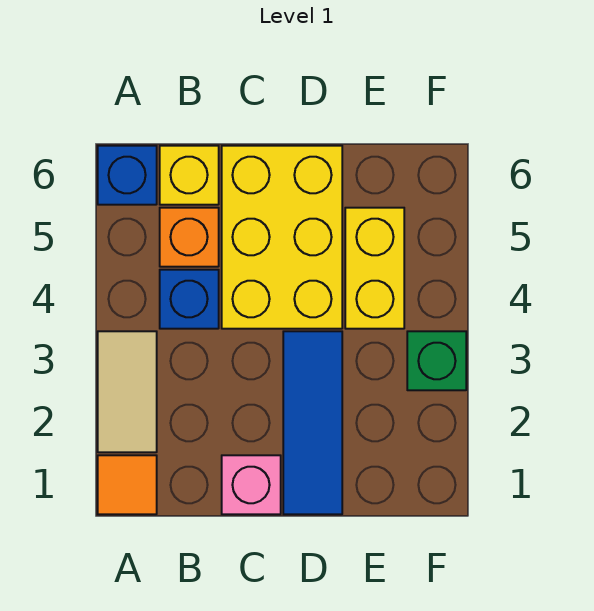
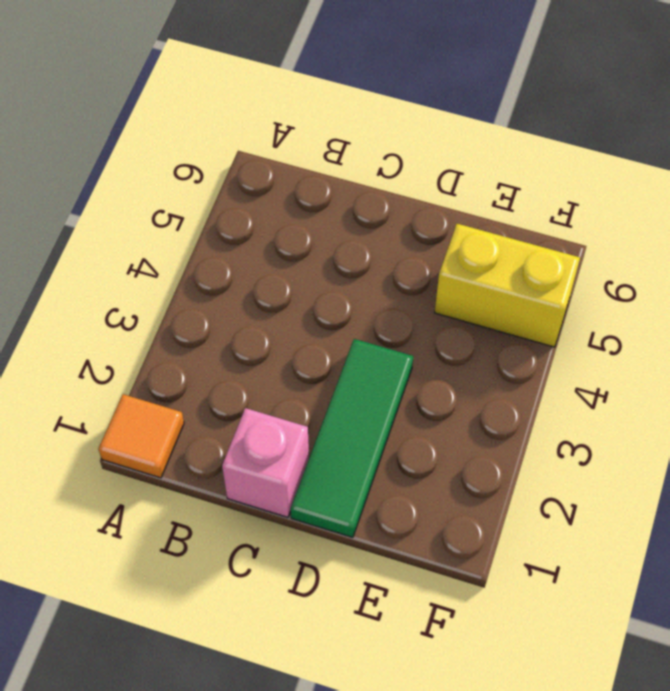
green 1x3 tile [291,339,413,538] -> blue 1x3 tile [283,331,342,514]
yellow 1x2 brick [435,224,580,347] -> yellow 1x2 brick turned to [345,208,404,329]
none -> tan 1x2 tile [98,331,157,452]
none -> blue 1x1 brick [98,146,157,205]

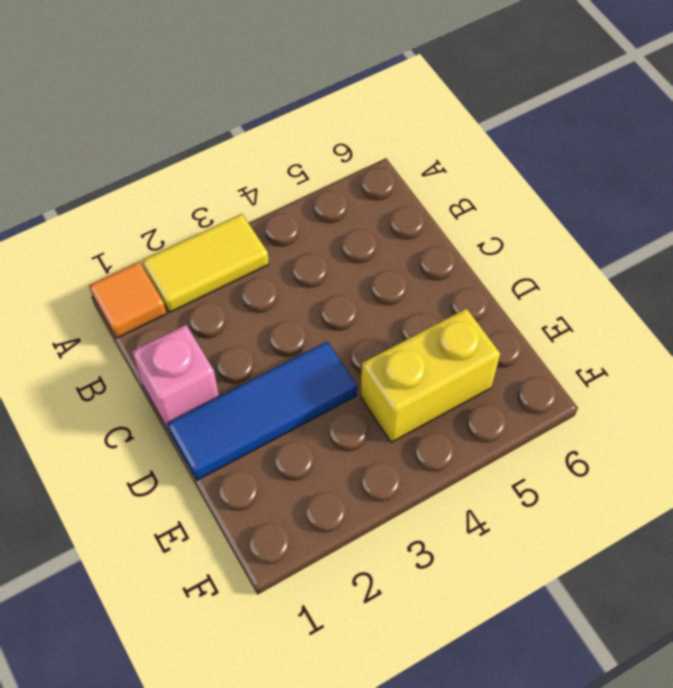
yellow 1x2 tile [142,214,269,313] -> tan 1x2 tile [98,331,157,452]
none -> blue 1x1 brick [98,146,157,205]
none -> blue 1x1 brick [160,270,219,329]

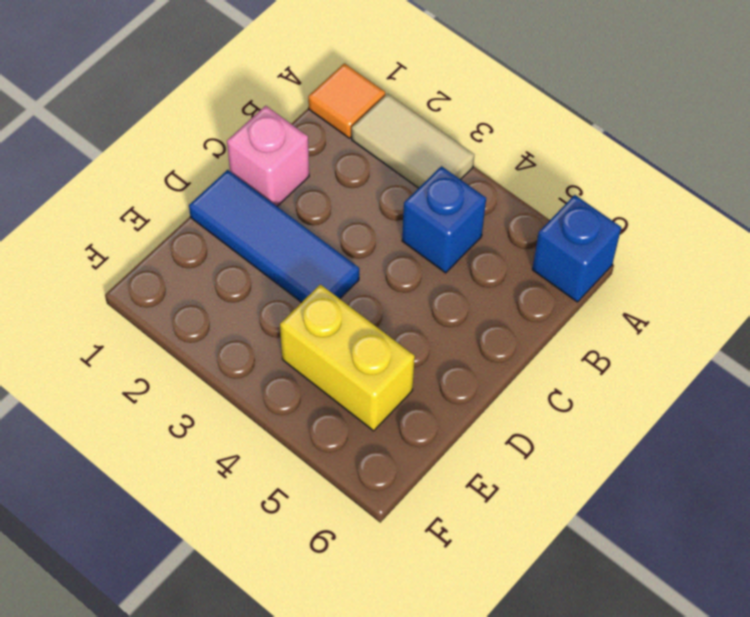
none -> orange 1x1 brick [160,208,219,267]
none -> yellow 1x1 brick [160,146,219,205]

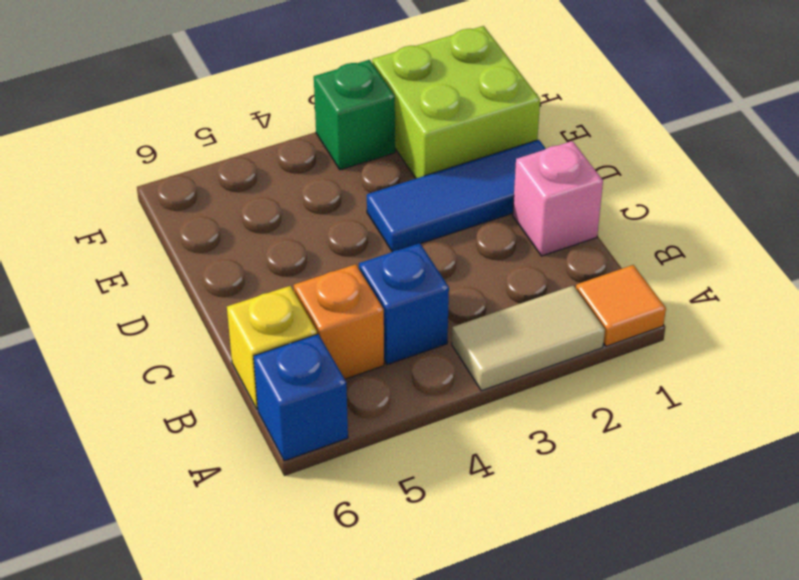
lime 2x2 brick [372,26,540,178] -> none
none -> yellow 2x3 brick [222,146,342,329]
none -> yellow 1x2 brick [345,208,404,329]

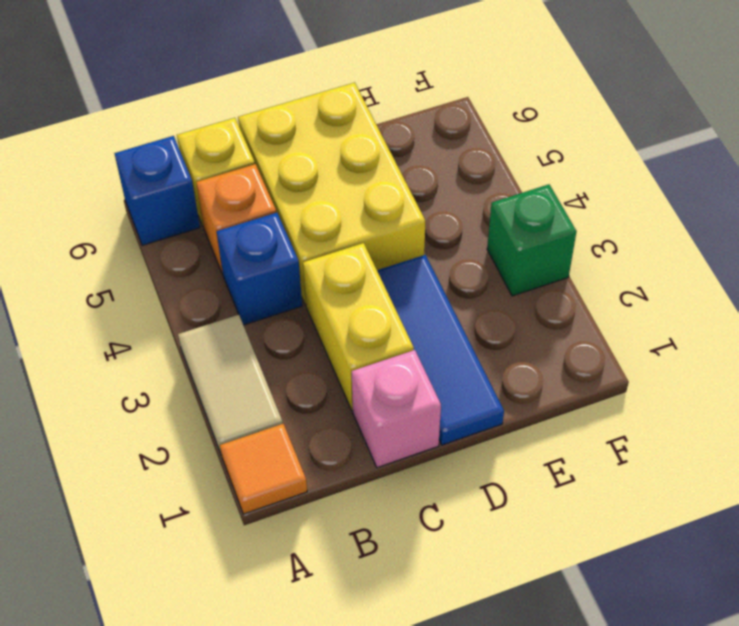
yellow 1x2 brick [303,243,414,411] -> yellow 1x2 brick moved to [345,208,404,329]

